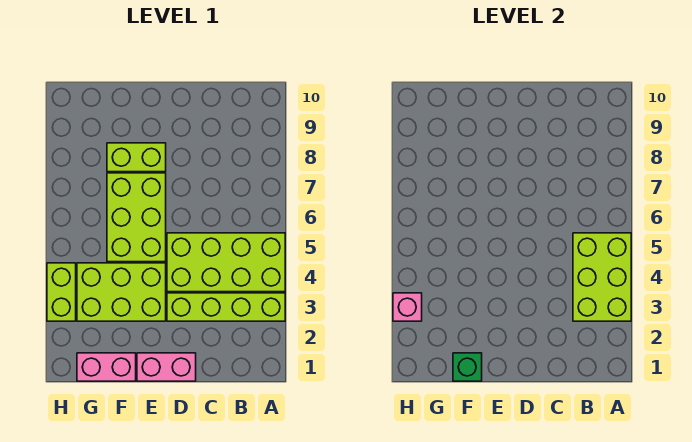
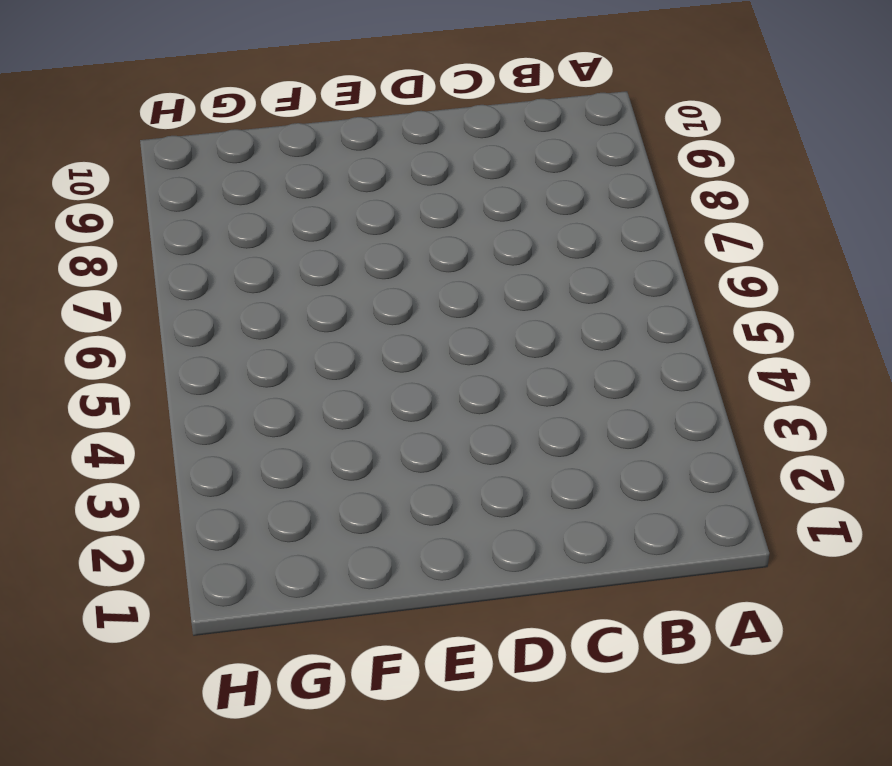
none -> lime 1x4 brick [167,293,285,321]
none -> lime 2x4 brick [167,233,285,292]

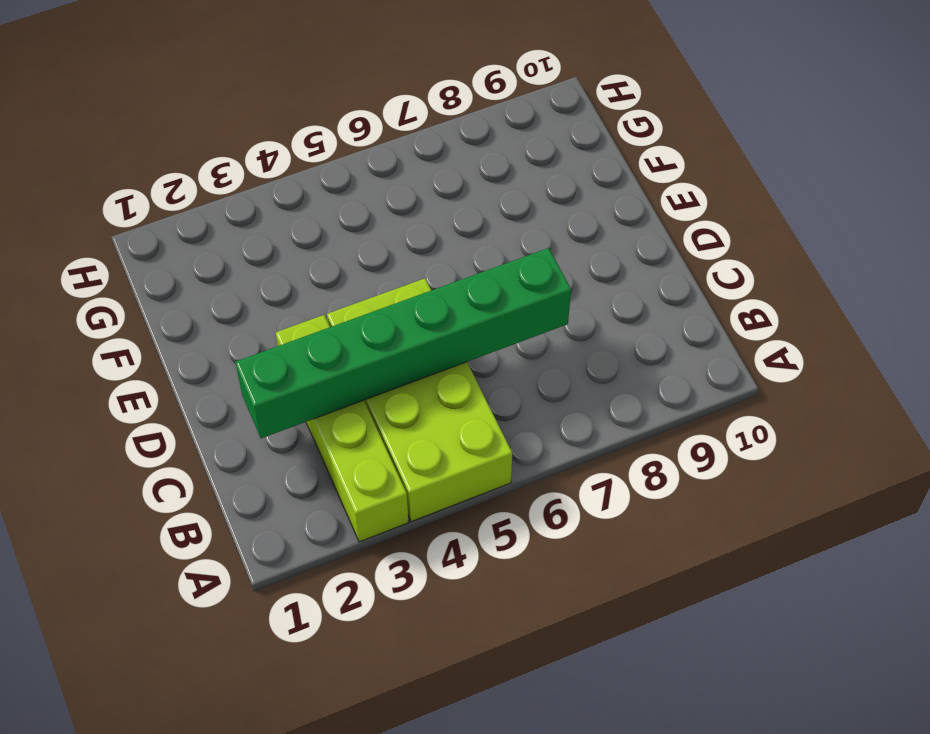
green 1x6 brick [235,248,571,438] -> none
none -> pink 1x2 brick [137,353,196,381]
none -> lime 2x3 brick [77,263,166,321]

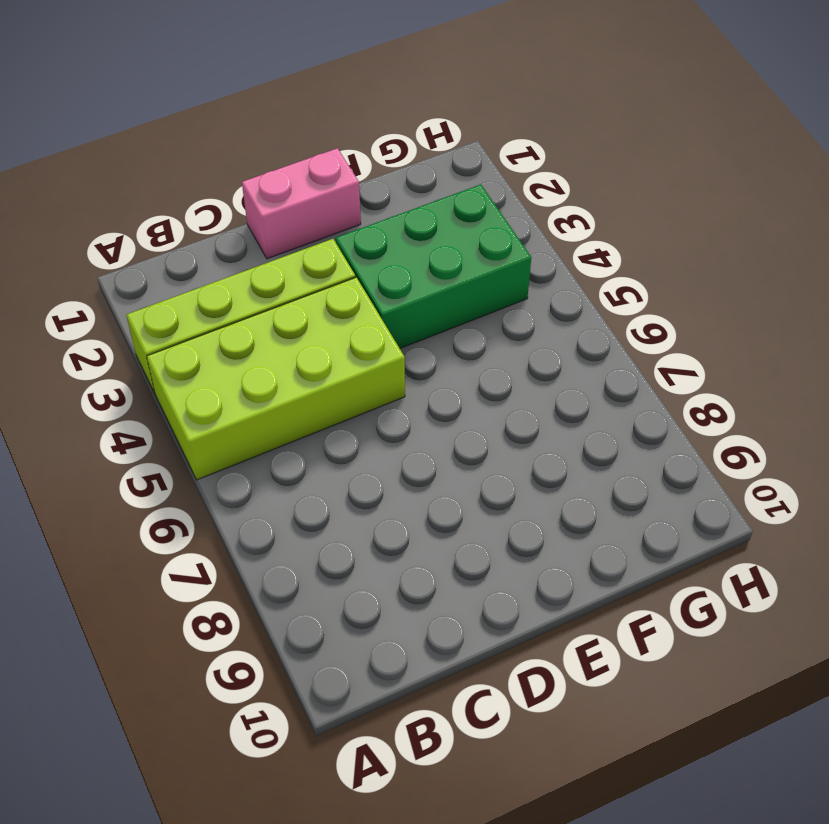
green 2x3 brick [336,184,531,348] -> lime 2x3 brick [77,263,166,321]
none -> lime 2x3 brick [107,173,166,262]
none -> lime 1x2 brick [107,143,166,172]

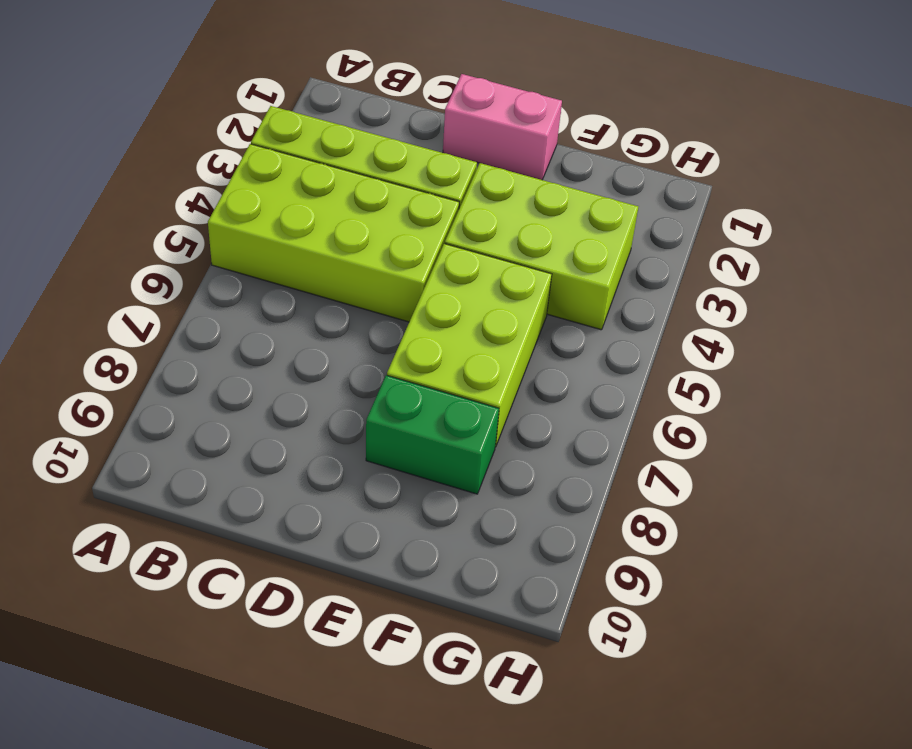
green 1x2 brick [366,375,499,494] -> lime 1x2 brick [107,143,166,172]
none -> pink 1x2 brick [77,353,136,381]
none -> lime 1x2 brick [47,263,76,321]

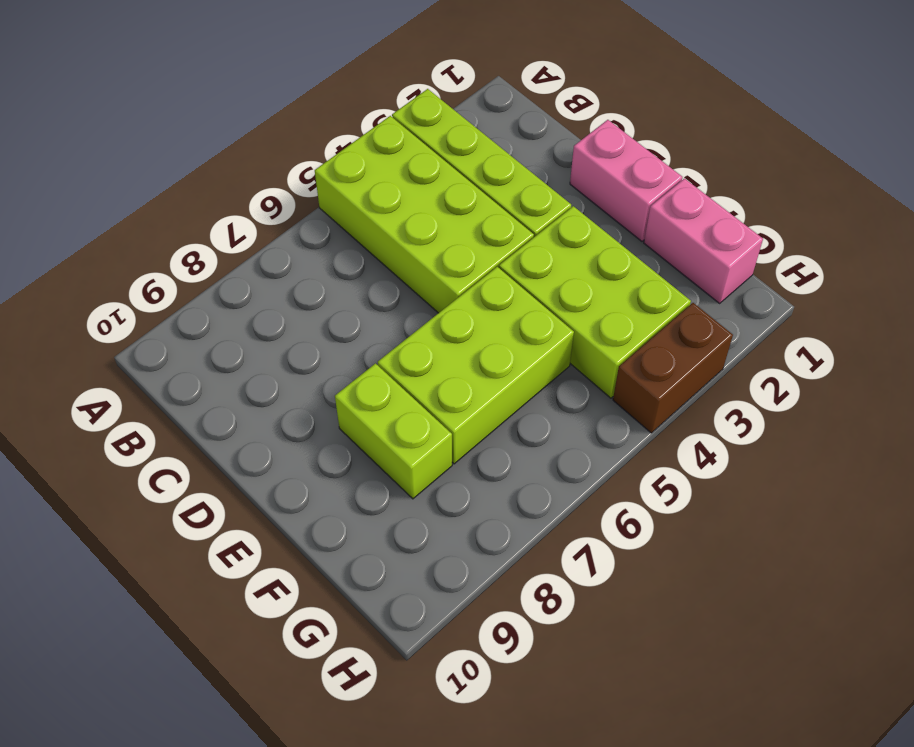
brown 1x2 brick [613,303,733,433] -> lime 1x2 brick [47,263,76,321]
none -> lime 2x3 brick [573,233,631,321]
none -> green 1x1 brick [453,353,482,381]

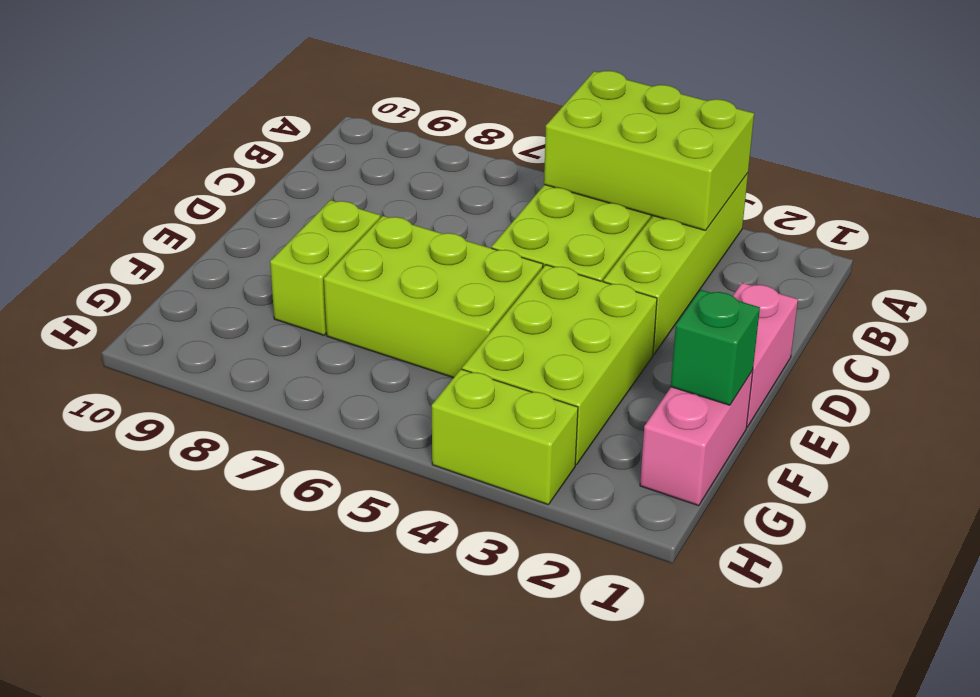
none -> pink 1x1 brick [393,293,422,321]

